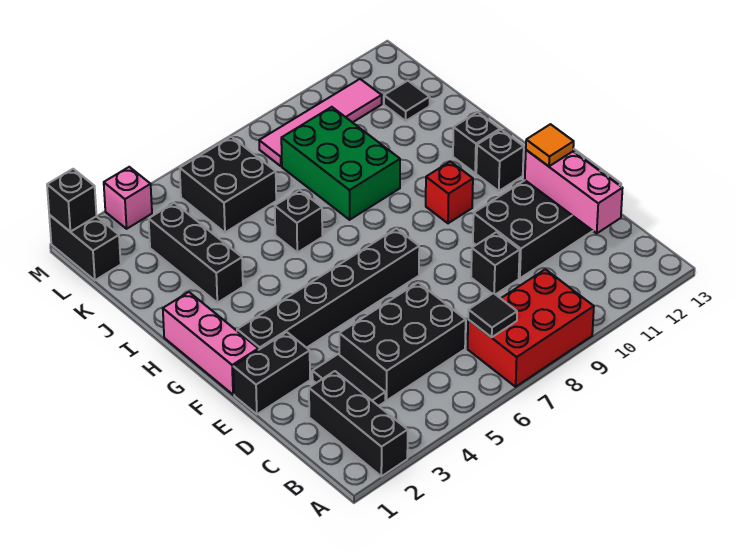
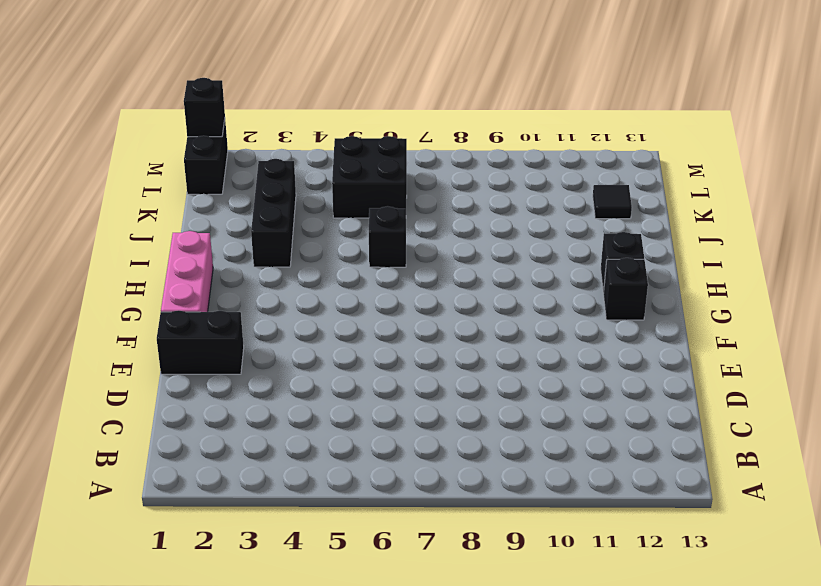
none -> black 1x3 brick [309,371,408,476]
none -> red 2x3 brick [468,269,594,387]
none -> black 1x2 tile [312,354,385,406]

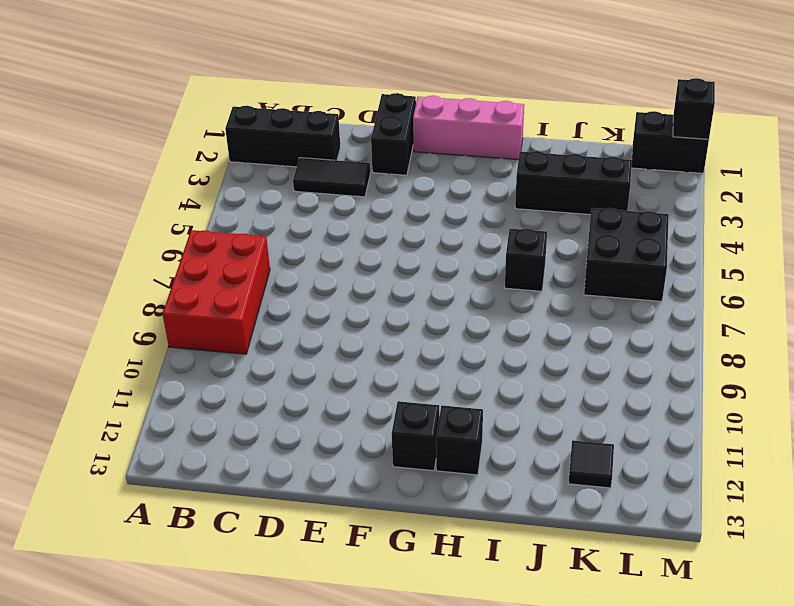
none -> black 2x3 brick [339,283,466,400]
none -> black 1x1 brick [471,232,520,294]
none -> black 2x4 brick [473,149,621,278]

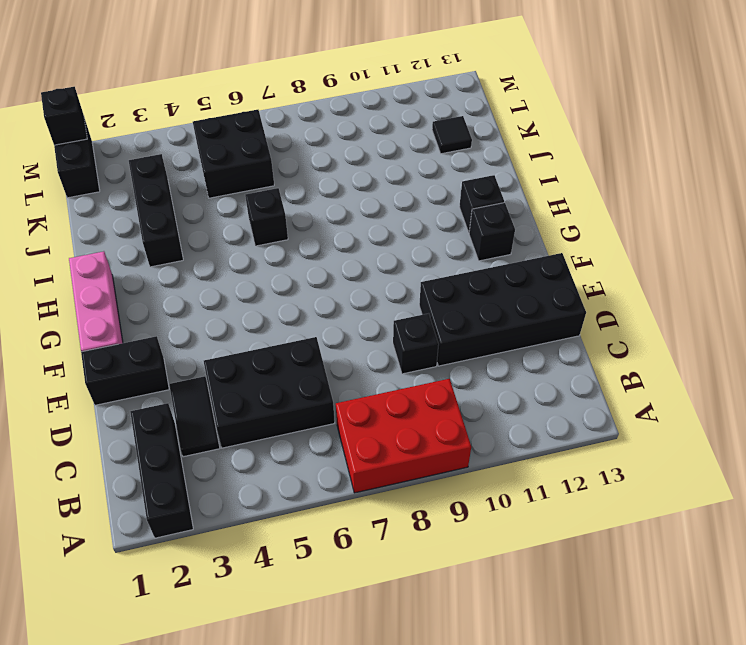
none -> black 1x6 brick [237,229,419,350]
none -> red 1x1 brick [426,161,473,223]
none -> green 2x3 brick [281,107,400,220]

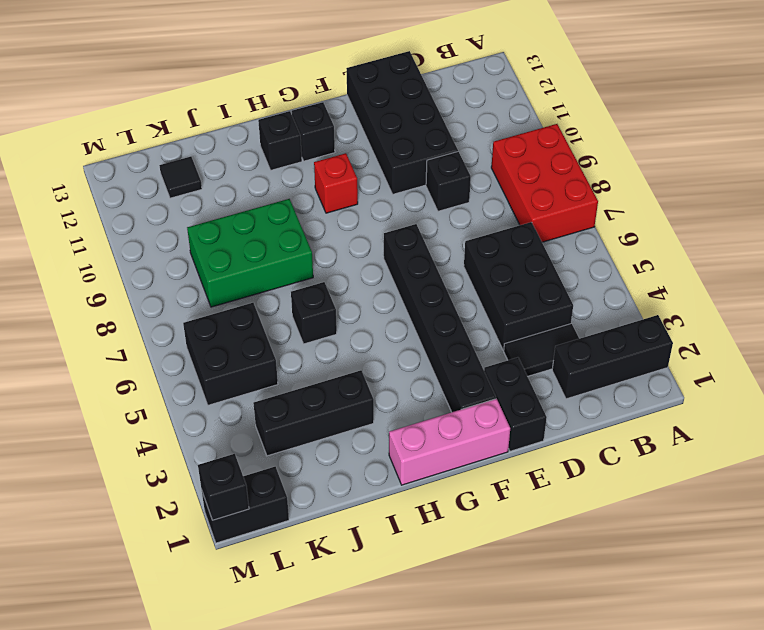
none -> pink 1x4 tile [259,79,382,166]
none -> pink 1x1 brick [104,167,152,229]
none -> black 1x1 tile [468,293,517,337]

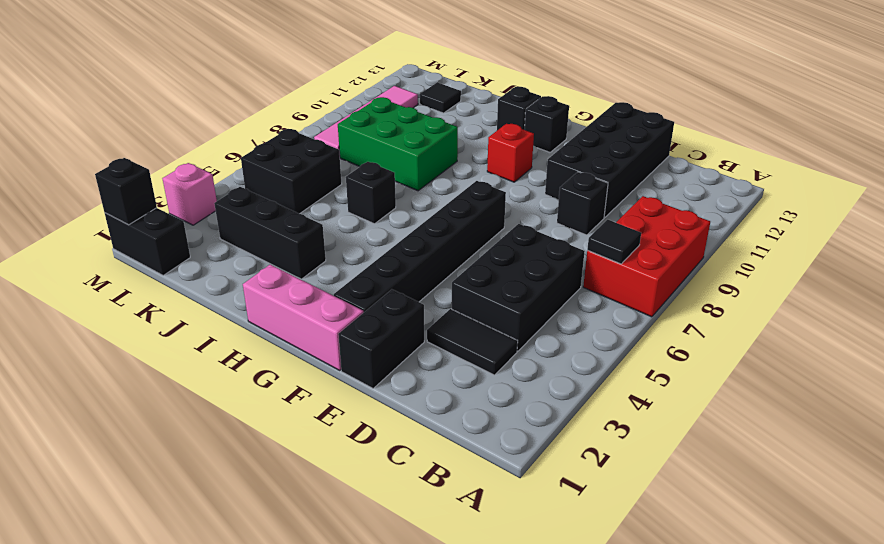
none -> black 1x3 brick [309,371,408,476]
none -> pink 1x3 brick [525,150,623,233]
none -> orange 1x1 tile [526,124,574,166]

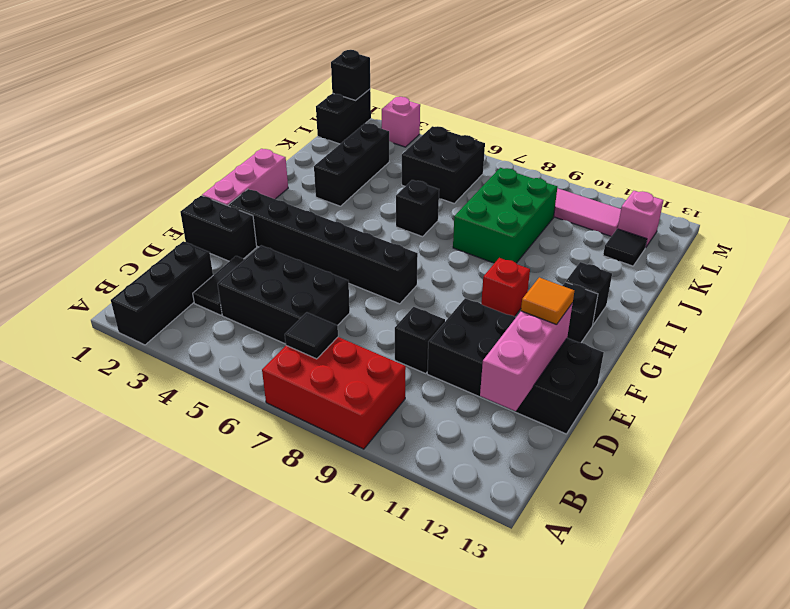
pink 1x1 brick [618,191,663,248] -> none

